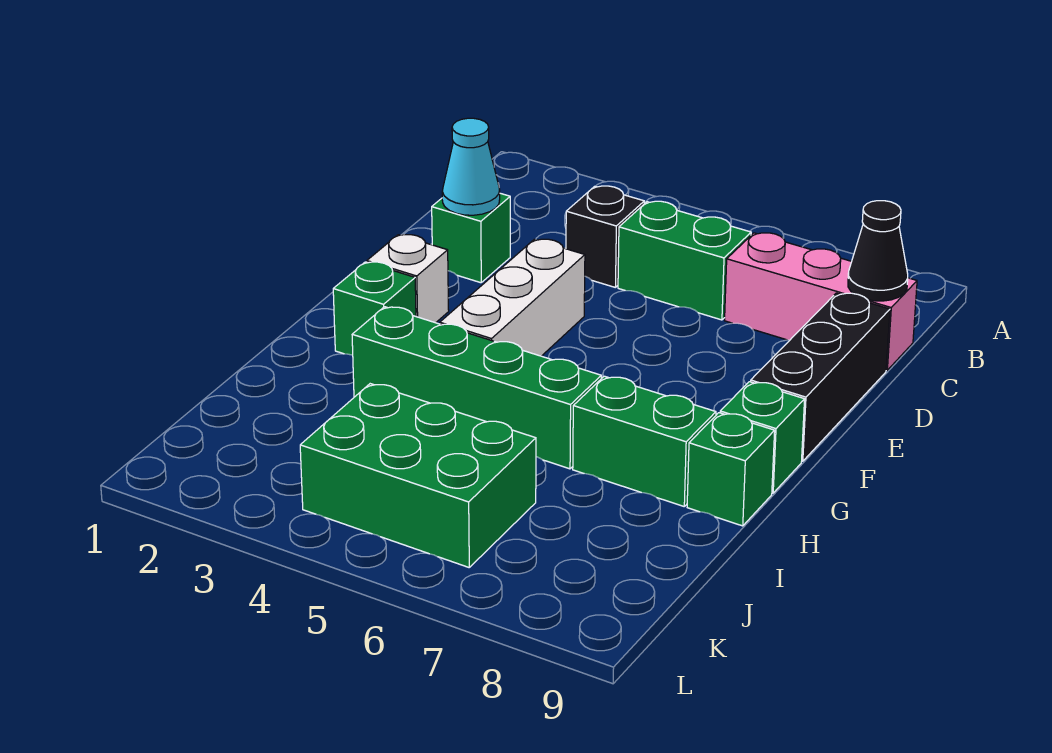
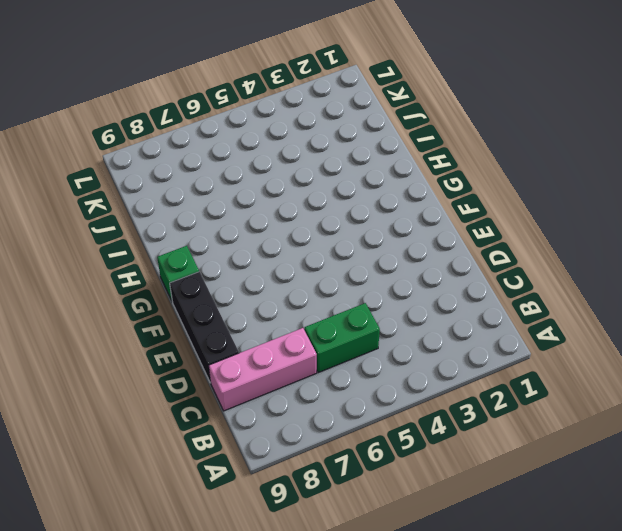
none -> black 1x1 brick [566,186,644,287]
none -> green 1x1 brick [432,193,510,283]
none -> white 1x3 brick [440,239,585,356]

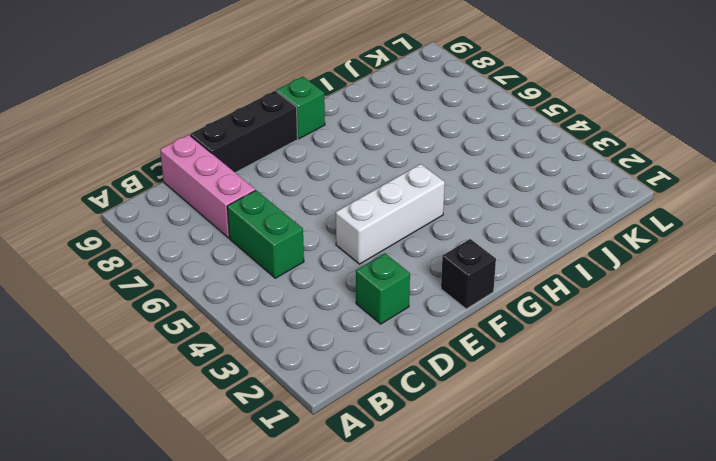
black 1x1 brick [441,239,496,309] -> black 1x1 brick moved to [566,186,644,287]
none -> white 1x1 brick [367,235,449,323]
none -> green 1x1 brick [333,262,416,355]
none -> green 1x4 brick [352,307,601,469]

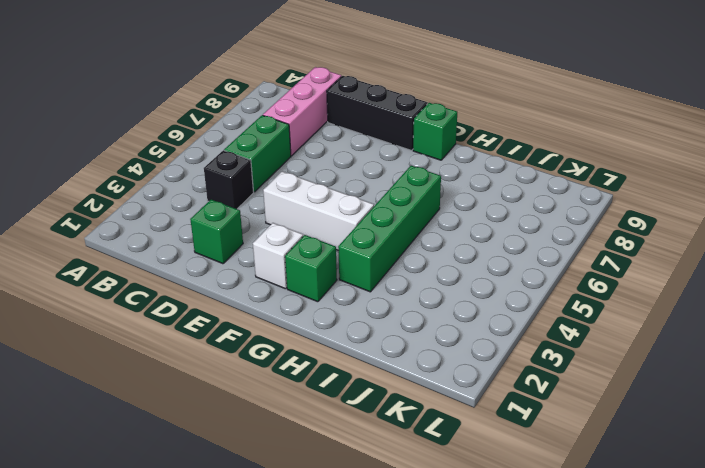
none -> green 1x2 brick [573,376,716,506]
none -> green 1x1 brick [687,413,775,526]
none -> green 2x3 brick [300,384,536,567]

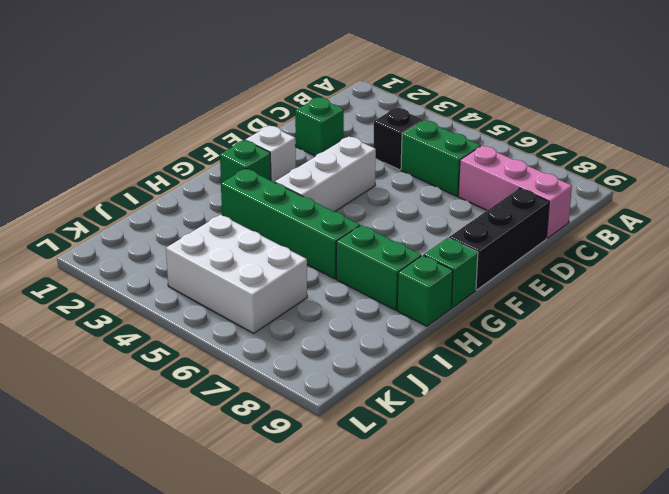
white 2x3 brick [166,215,307,333] -> green 2x3 brick [300,384,536,567]
none -> black 1x1 cone [848,201,908,301]
none -> cyan 1x1 cone [442,118,500,215]

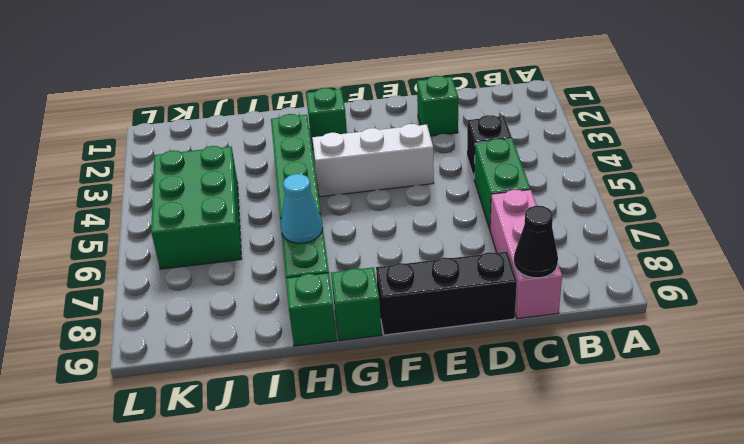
cyan 1x1 cone [281,174,323,243] -> cyan 1x1 cone moved to [442,118,500,215]
none -> white 1x1 brick [367,235,449,323]

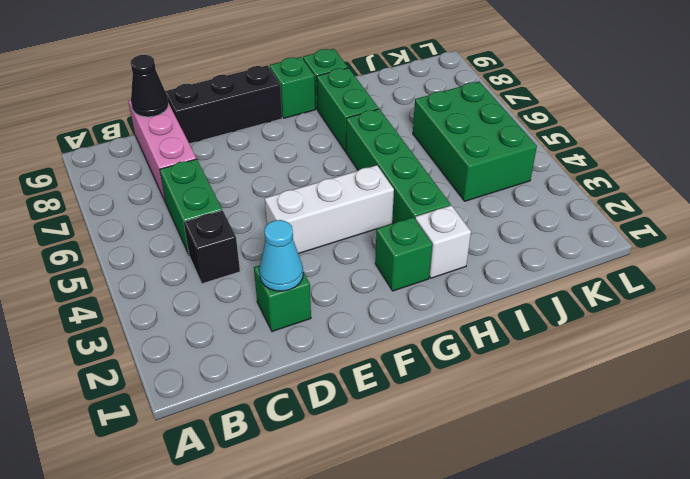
white 1x1 brick [415,205,471,278] -> white 1x1 brick moved to [367,235,449,323]

